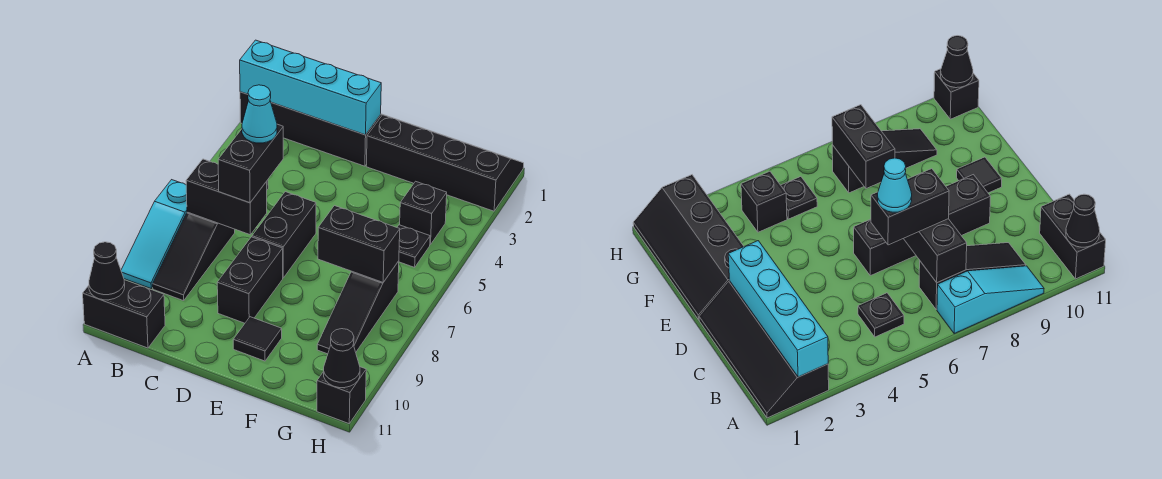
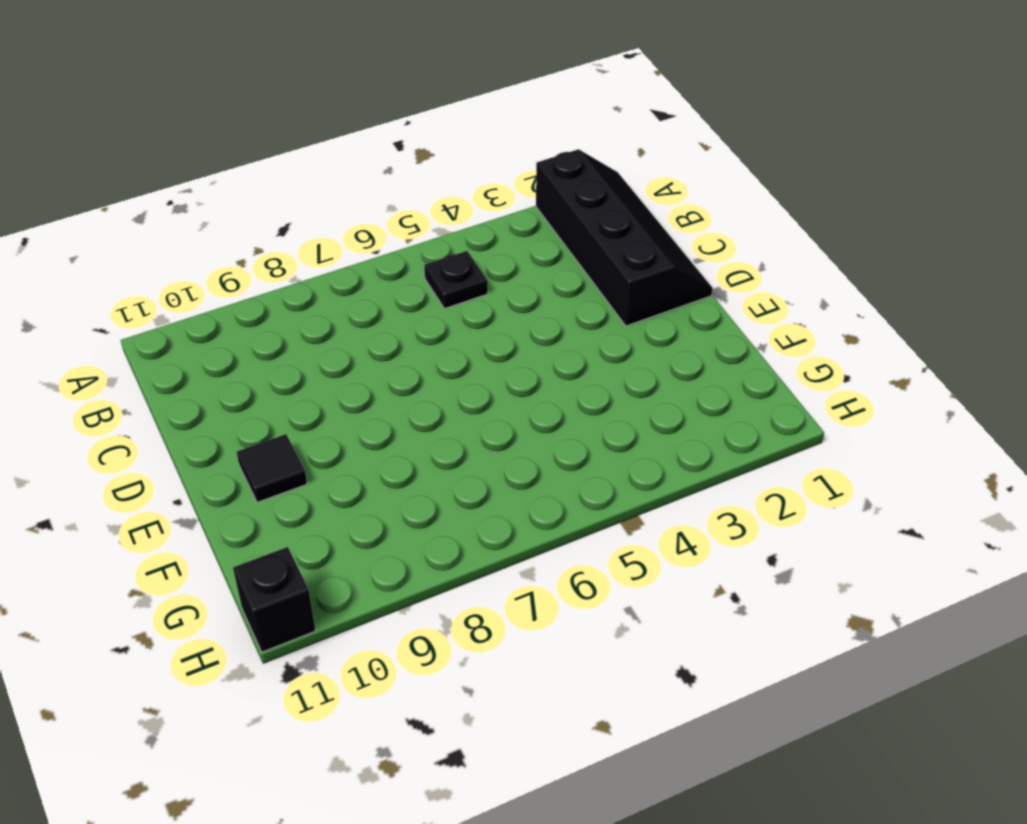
none -> cyan 1x3 slope [121,180,187,289]
none -> black 1x2 brick [83,280,165,348]
none -> black 1x3 slope [153,212,235,301]

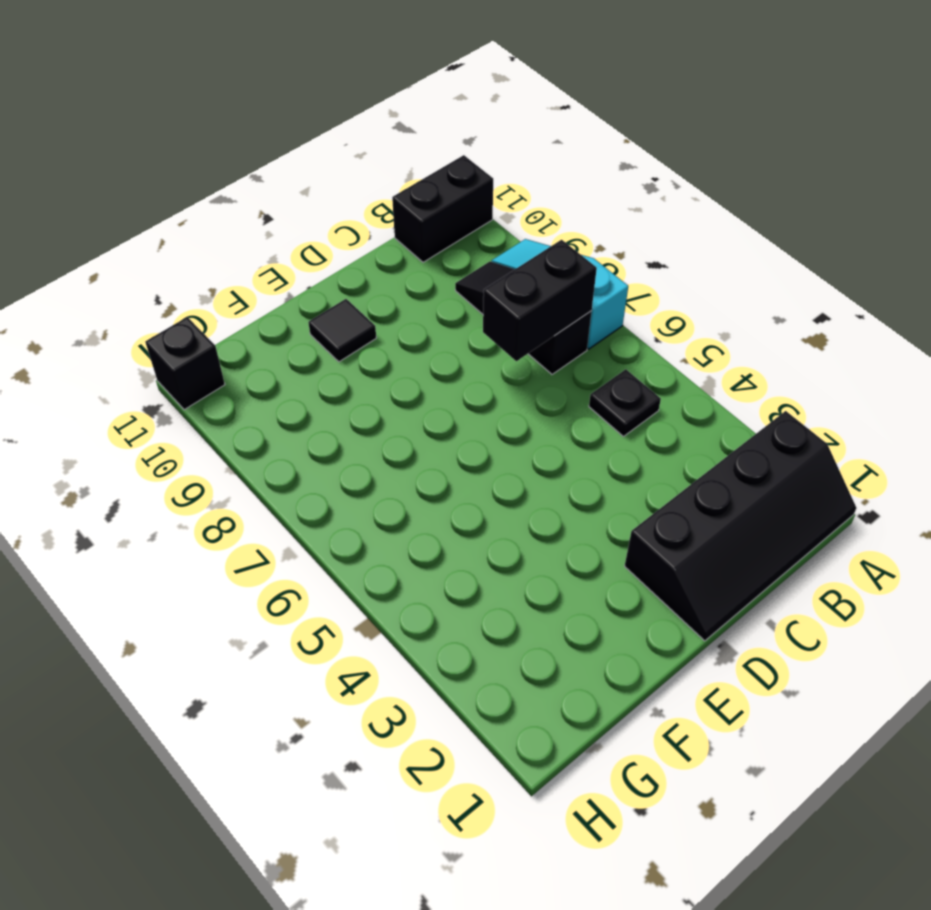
none -> black 1x2 brick [252,192,316,278]
none -> black 1x2 brick [217,237,283,323]
none -> black 2x4 slope [366,115,524,211]

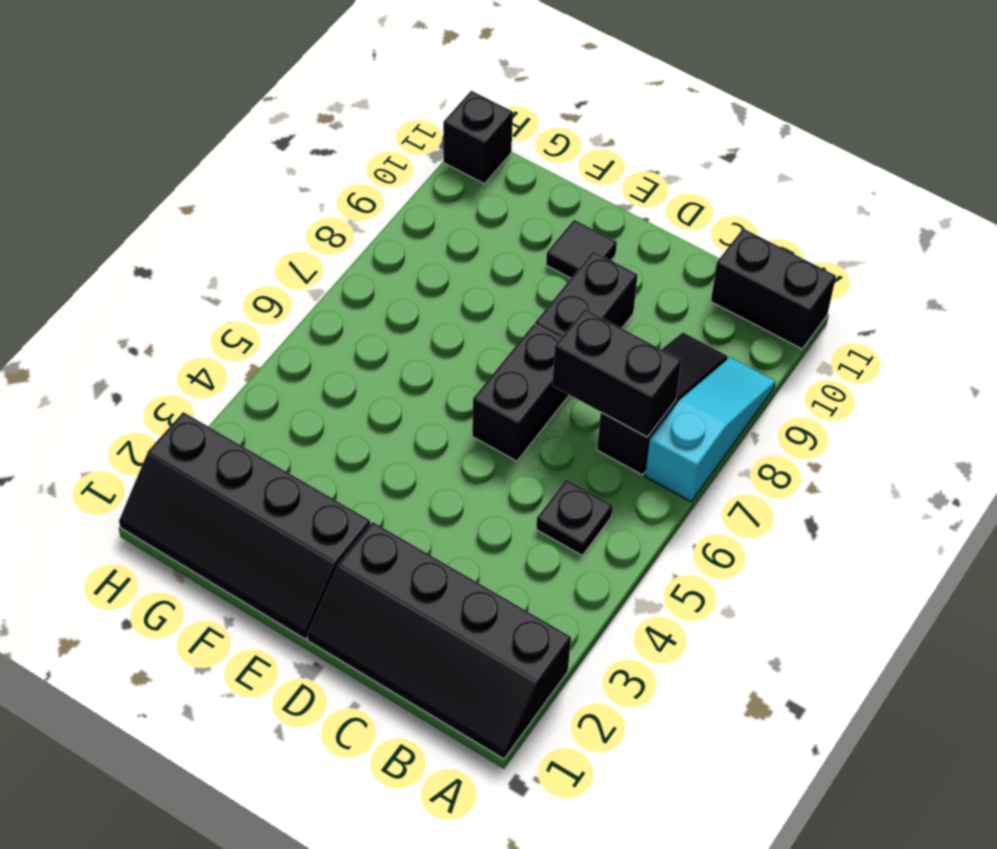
none -> black 1x1 brick [400,181,447,245]
none -> black 1x1 plate [397,225,430,267]
none -> black 1x3 slope [317,261,399,354]

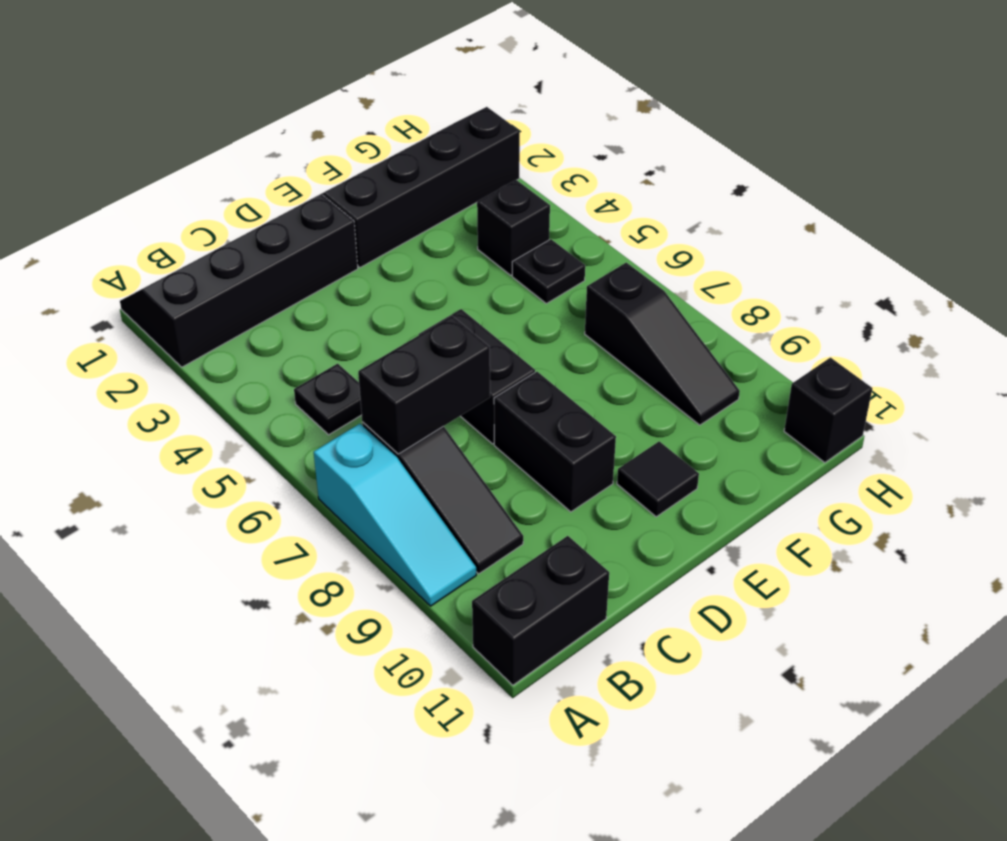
none -> cyan 1x4 brick [240,40,381,135]
none -> black 1x1 cone [89,242,125,300]
none -> black 1x2 brick [318,206,400,282]

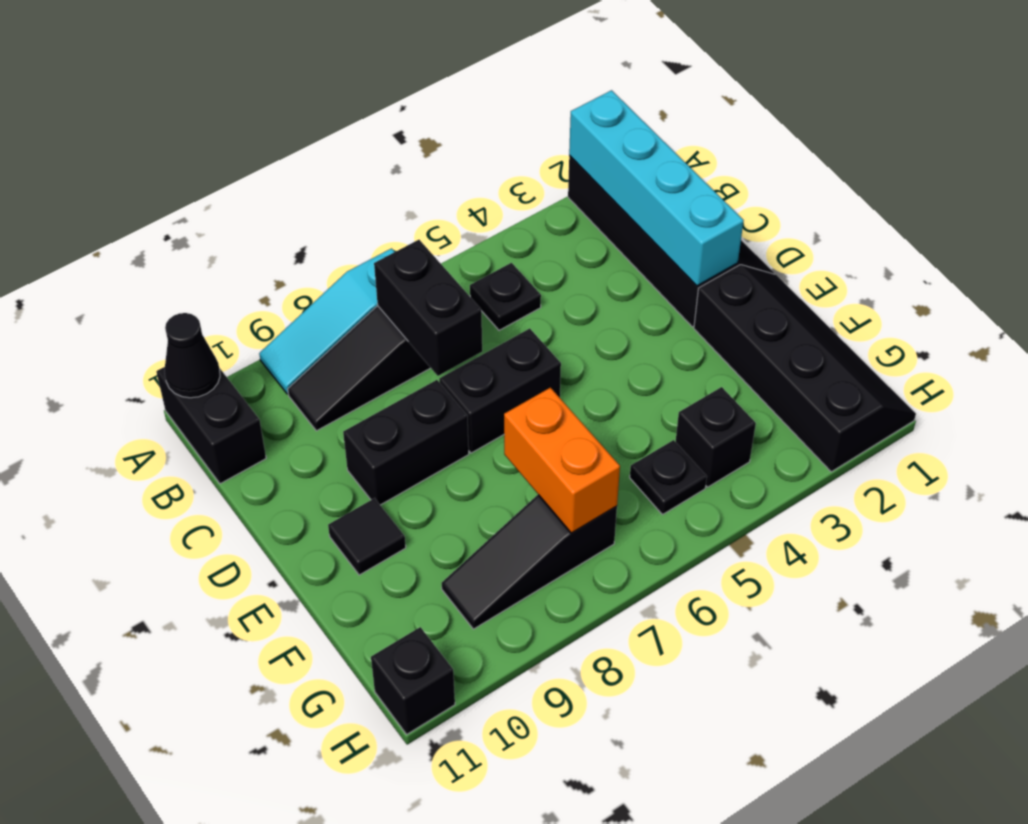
orange 1x2 brick [504,388,620,533] -> black 1x2 brick [318,206,400,282]
none -> black 1x1 cone [324,329,360,388]
none -> black 1x2 brick [218,124,283,203]
none -> cyan 1x1 cone [242,85,277,143]

